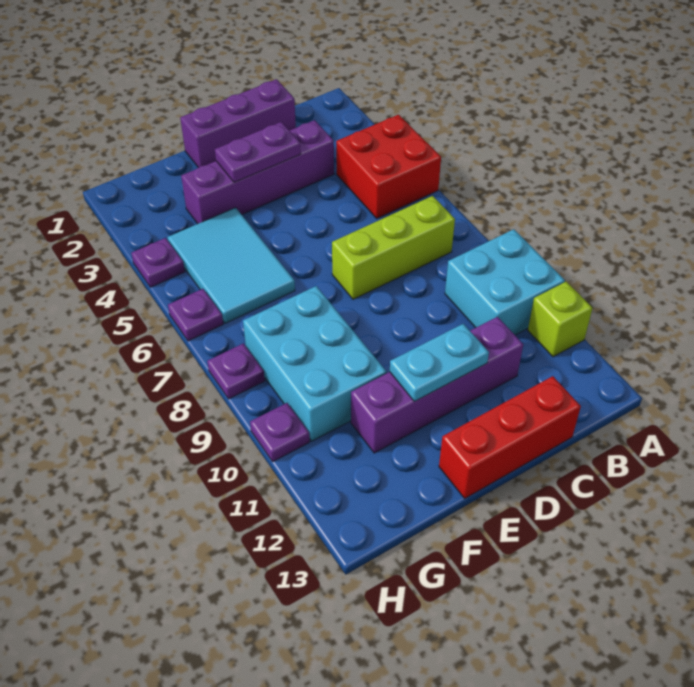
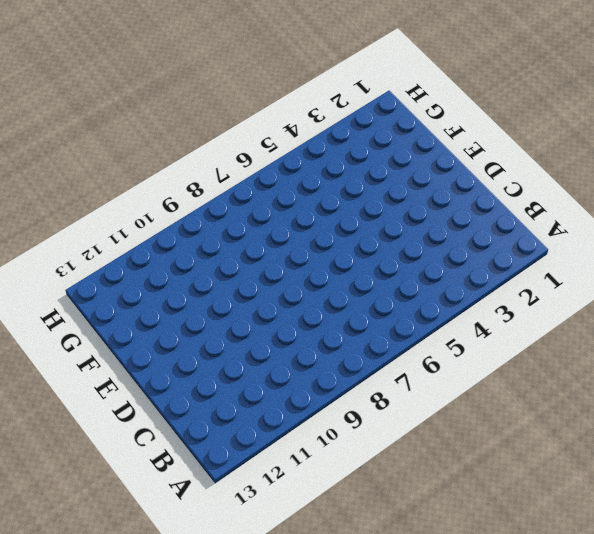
none -> red 2x2 brick [336,115,441,218]
none -> cyan 2x2 brick [445,229,565,335]
none -> lime 1x1 brick [528,282,592,357]

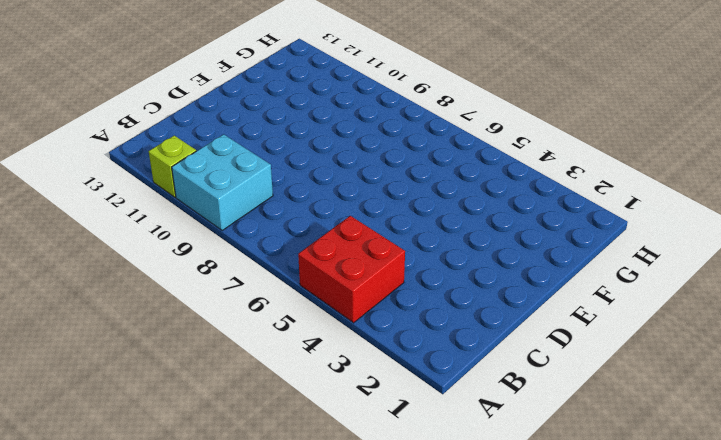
none -> lime 1x3 brick [332,196,455,299]
none -> purple 1x3 brick [180,79,296,168]
none -> purple 1x4 brick [181,120,334,224]

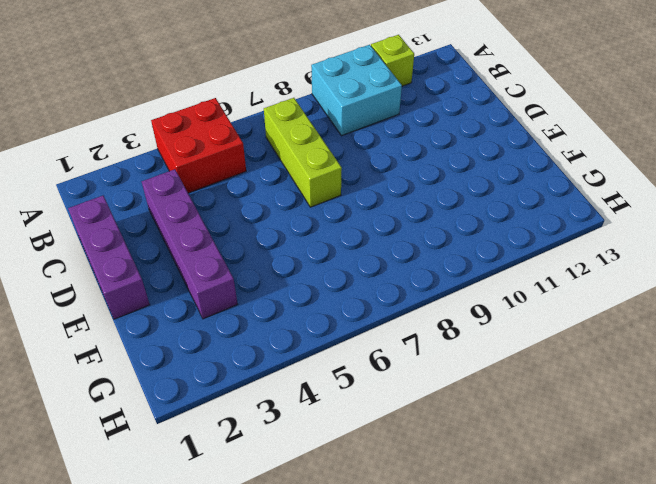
none -> purple 1x4 brick [351,317,523,453]
none -> red 1x3 brick [439,376,581,498]
none -> cyan 2x3 tile [168,208,295,323]

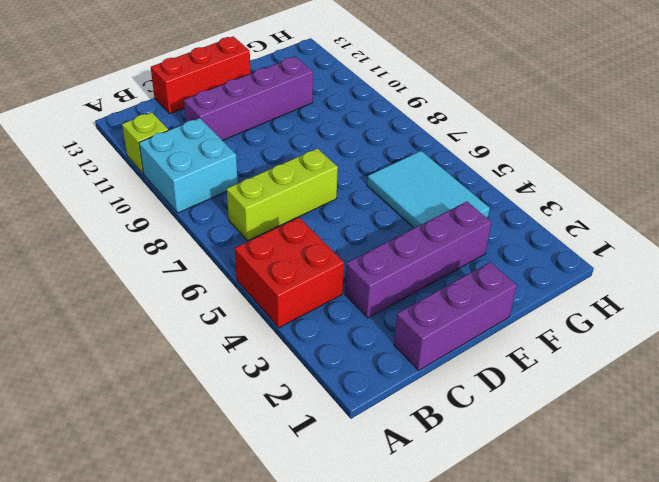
none -> cyan 2x3 brick [243,286,387,441]
none -> purple 1x1 plate [131,238,185,287]
none -> purple 1x1 plate [168,289,223,341]

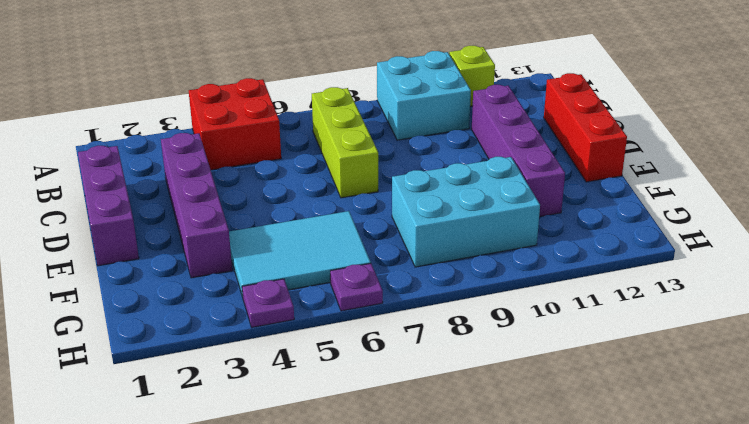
none -> purple 1x1 plate [207,343,265,399]
none -> purple 1x1 plate [250,403,310,461]
none -> purple 1x2 plate [215,122,301,182]

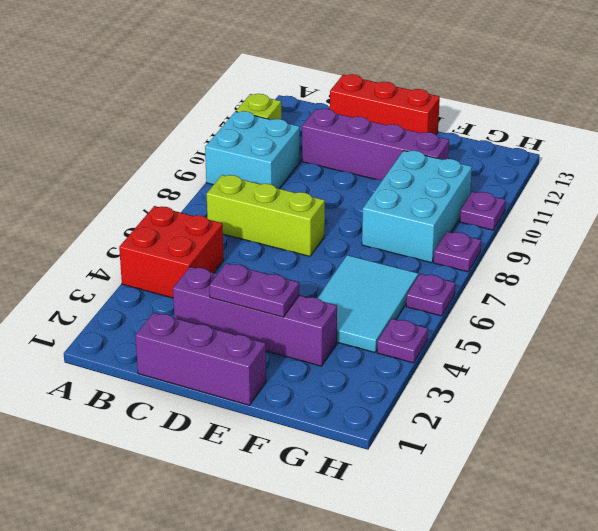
none -> cyan 1x2 plate [390,324,489,401]

